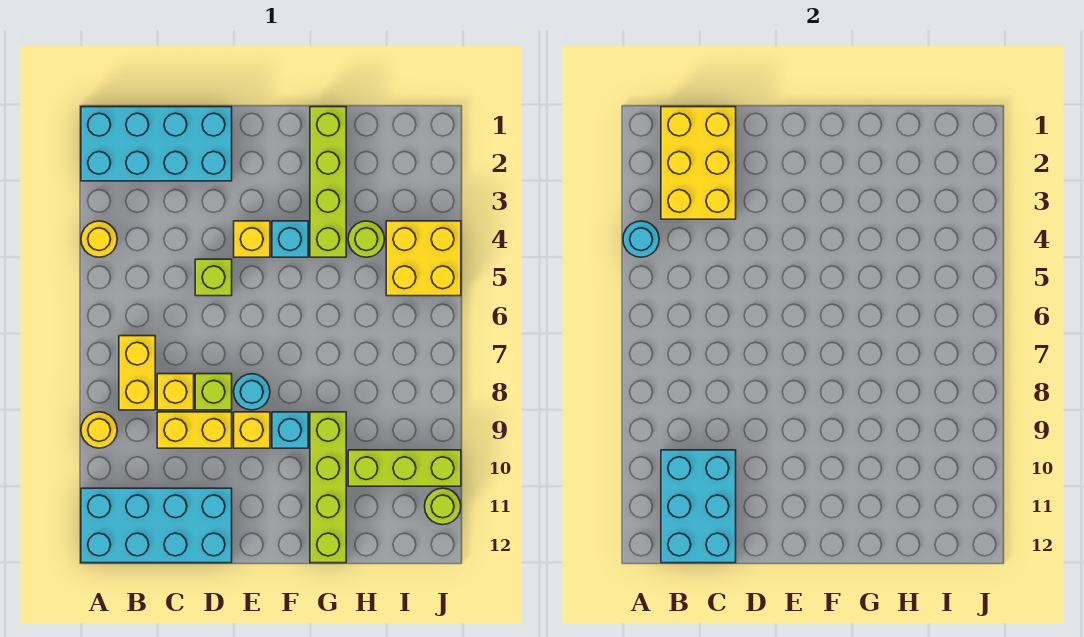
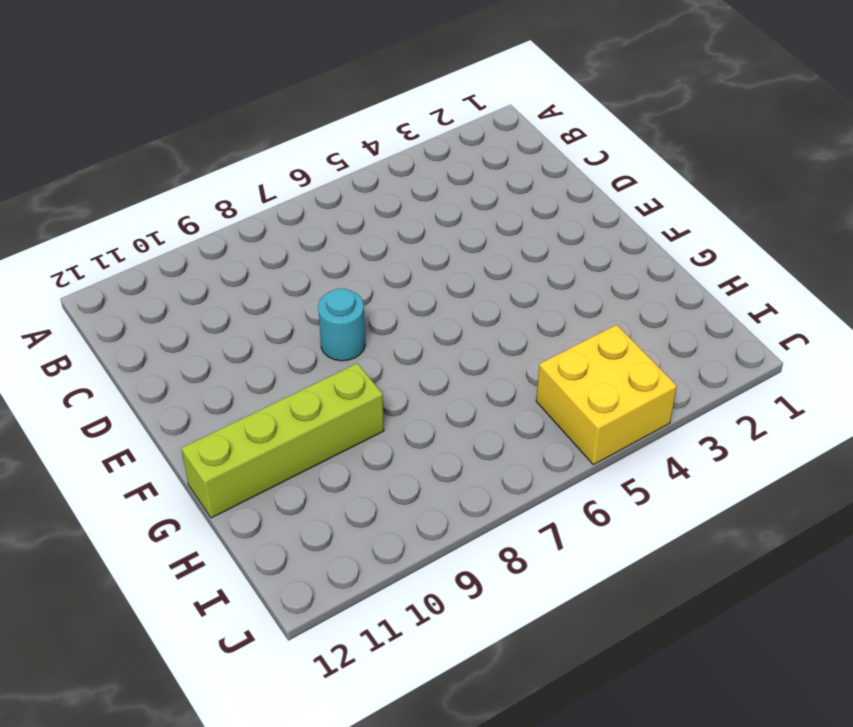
none -> cyan 2x4 brick [81,107,232,181]
none -> yellow 1x1 round brick [81,221,117,257]
none -> yellow 1x1 round brick [81,412,117,448]

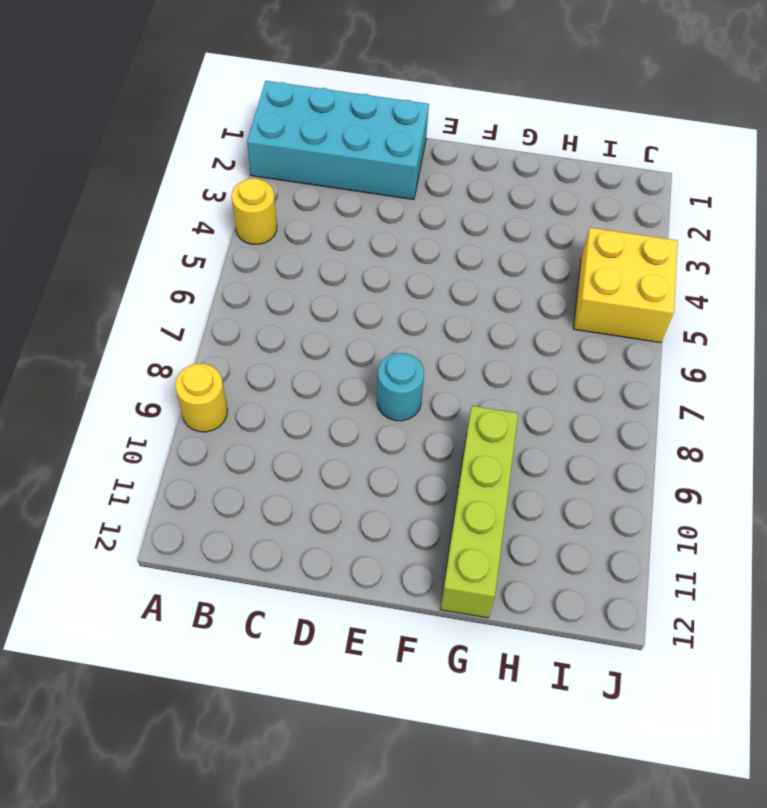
none -> cyan 2x4 brick [81,488,232,563]
none -> yellow 1x2 brick [119,336,155,410]
none -> yellow 1x1 brick [157,374,194,410]

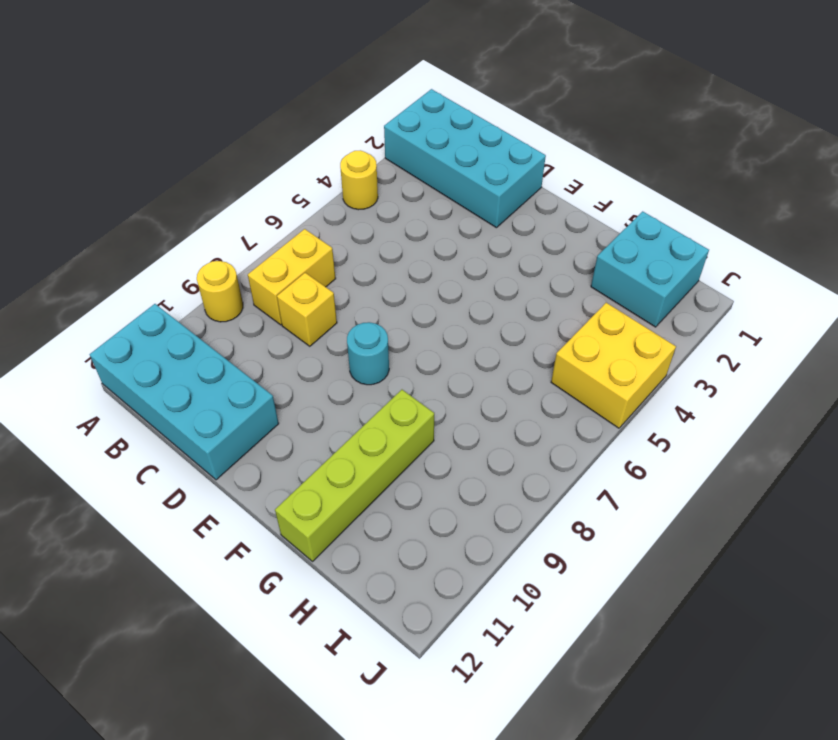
cyan 2x2 brick [591,211,709,327] -> none
none -> yellow 1x2 brick [157,412,232,448]
none -> lime 1x1 brick [195,259,232,296]
none -> lime 1x1 brick [195,374,232,410]

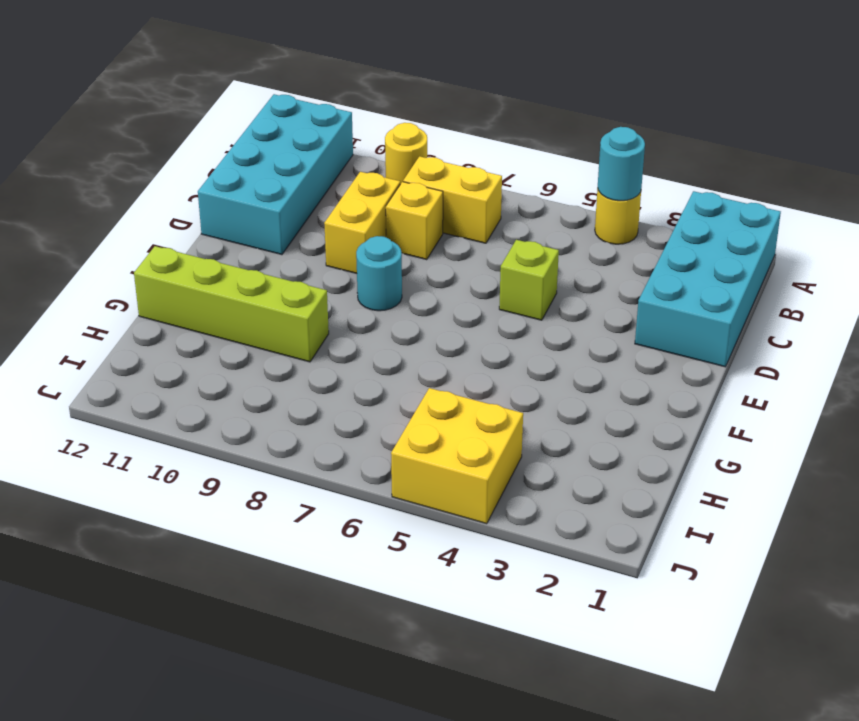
none -> lime 1x1 brick [195,374,232,410]
none -> yellow 1x1 brick [234,221,270,257]
none -> yellow 1x1 brick [234,412,270,448]

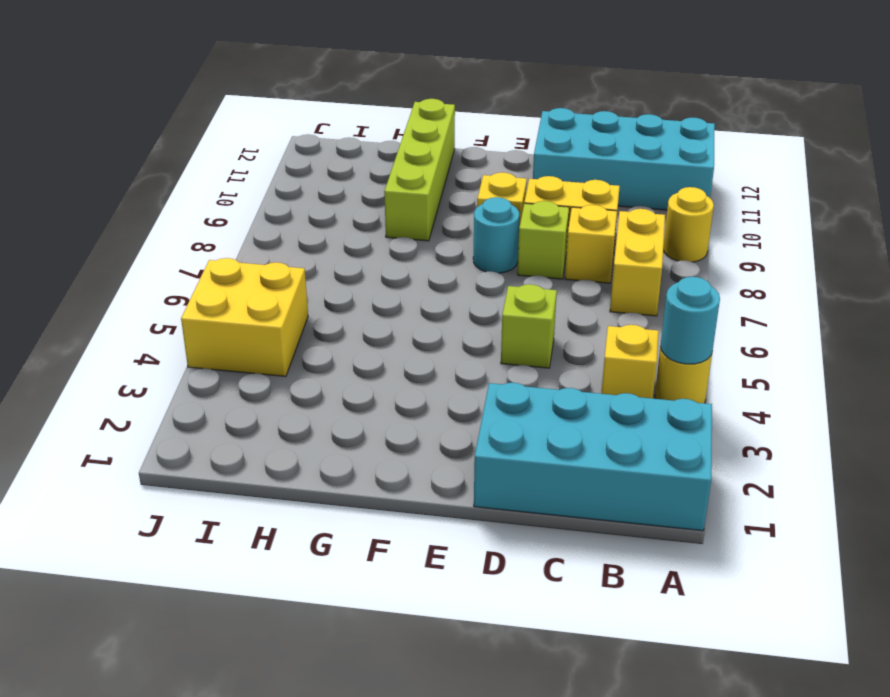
yellow 1x1 brick [601,325,659,398] -> yellow 1x1 brick moved to [234,221,270,257]
none -> cyan 1x1 brick [272,221,308,257]
none -> cyan 1x1 brick [272,412,308,448]
none -> lime 1x4 brick [310,107,346,257]

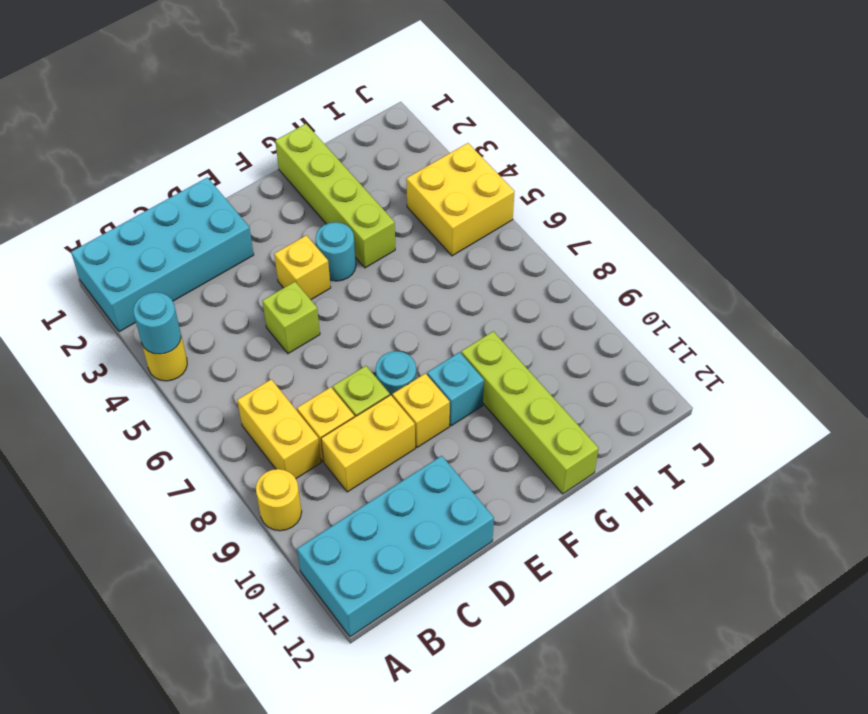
cyan 1x1 round brick [316,222,356,281] -> cyan 1x1 brick [272,221,308,257]
none -> lime 1x1 round brick [348,221,384,257]
none -> lime 1x3 brick [348,450,461,486]
none -> lime 1x1 round brick [425,488,461,525]

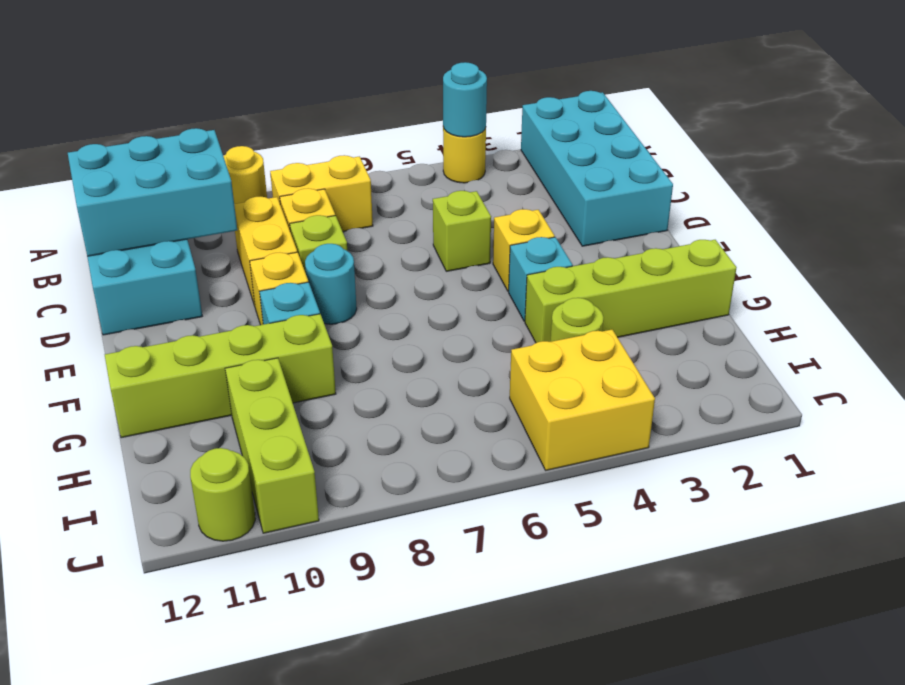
none -> yellow 2x3 brick [661,107,736,219]

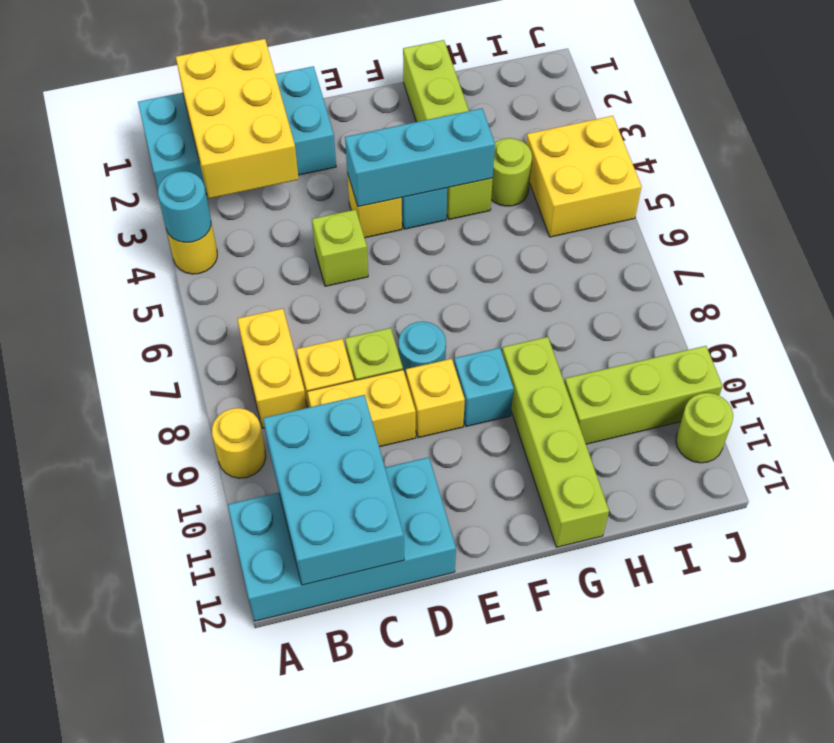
cyan 1x3 brick [345,108,495,207] -> none

